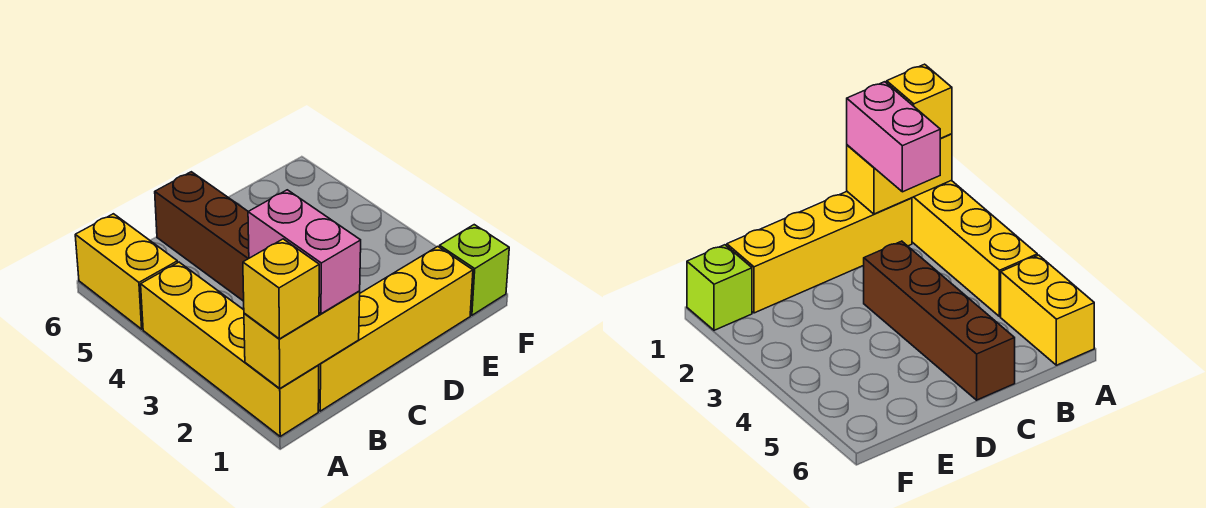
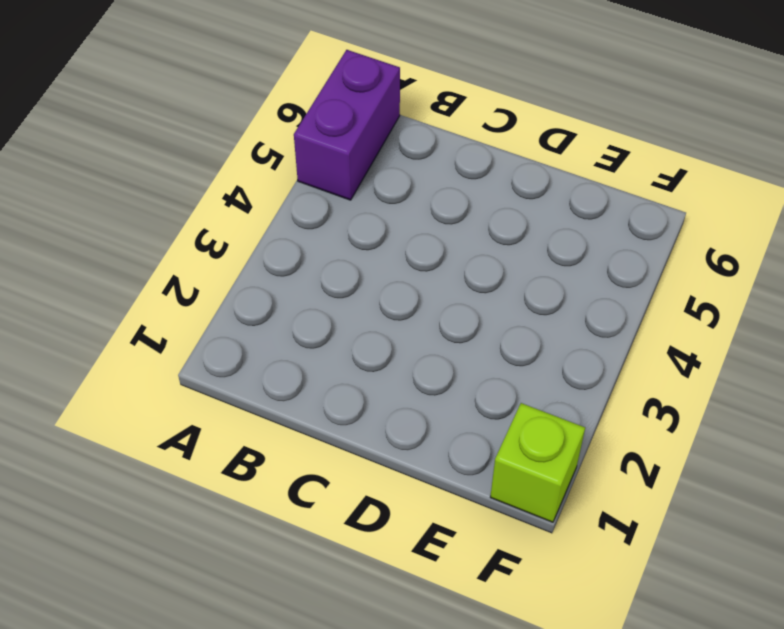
purple 1x2 brick [294,50,400,200] -> yellow 1x2 brick [75,214,178,329]
none -> yellow 1x4 brick [141,262,319,436]
none -> yellow 1x4 brick [318,247,473,411]

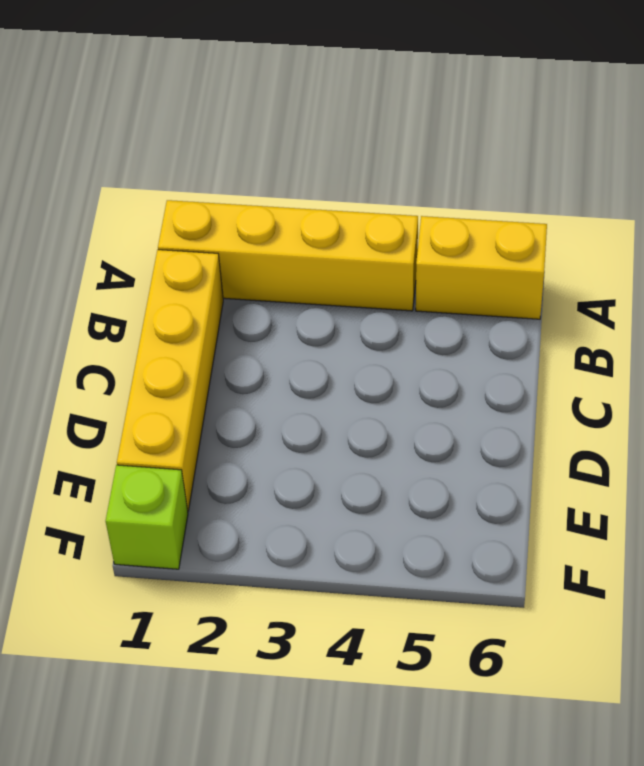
none -> brown 1x4 brick [155,172,249,301]
none -> yellow 1x2 brick [244,291,360,389]

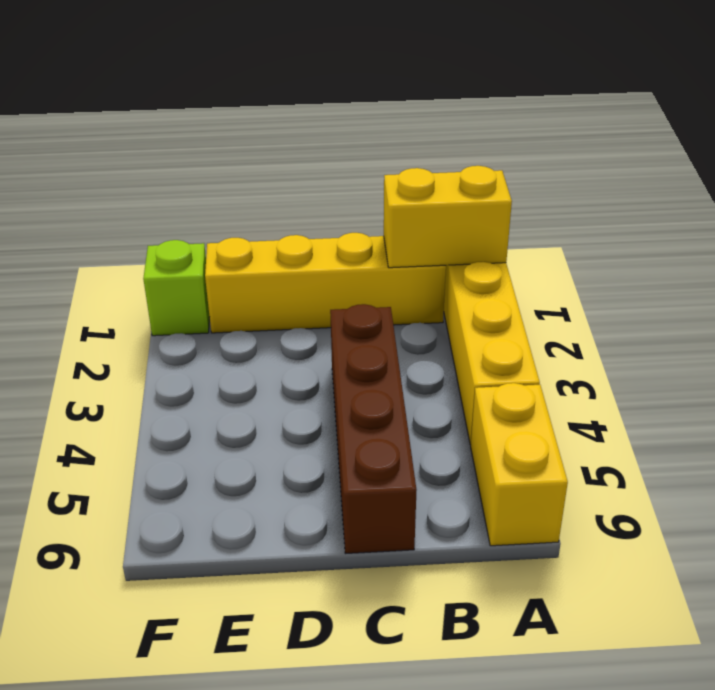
none -> yellow 1x1 brick [243,239,319,339]
none -> pink 1x2 brick [248,190,361,314]

